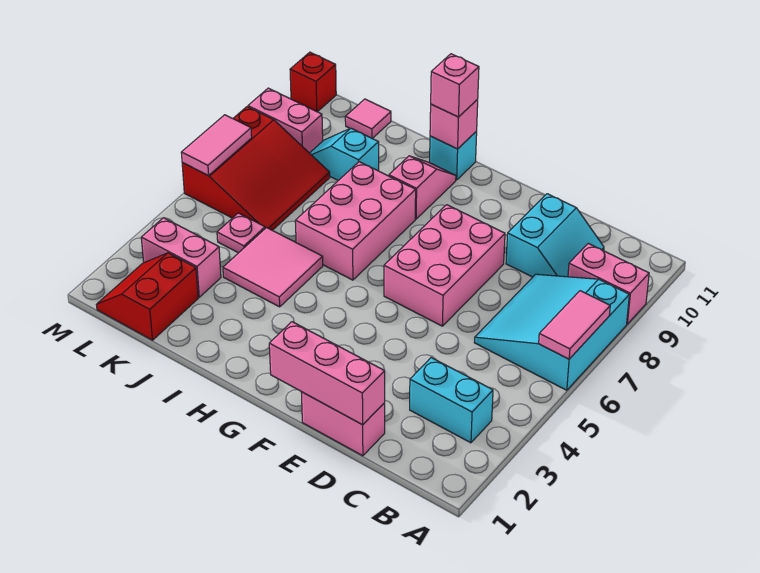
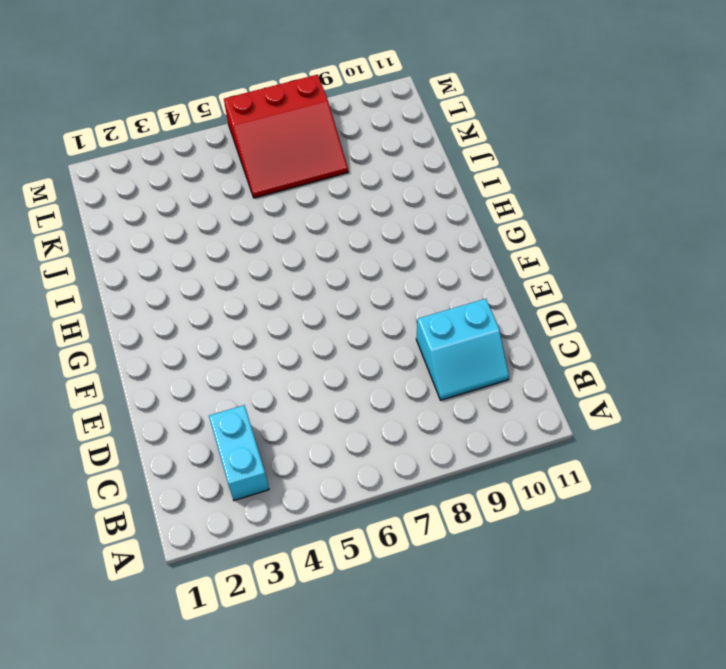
none -> cyan 3x3 slope [474,274,629,390]
none -> pink 1x2 brick [568,243,649,324]
none -> pink 1x2 brick [301,392,385,456]

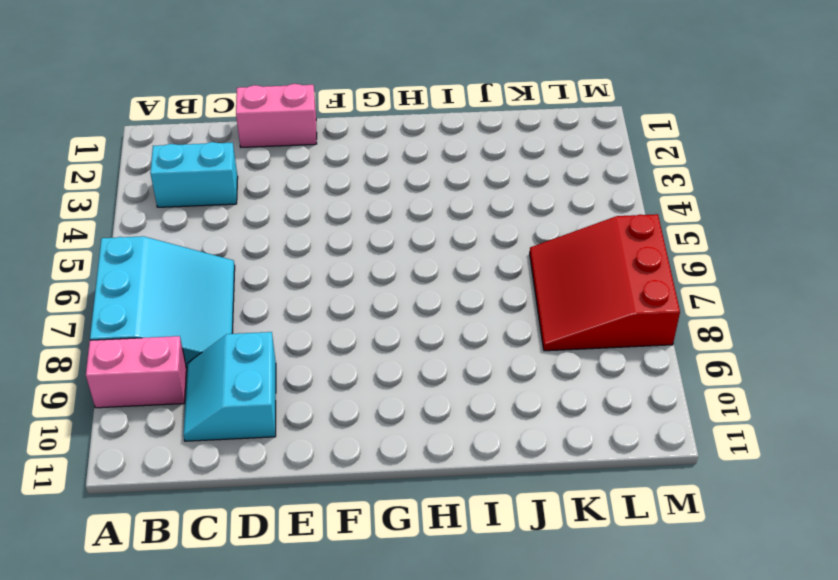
none -> pink 2x3 brick [384,205,505,326]
none -> pink 2x3 brick [295,162,416,280]
none -> pink 1x2 slope [389,156,456,219]

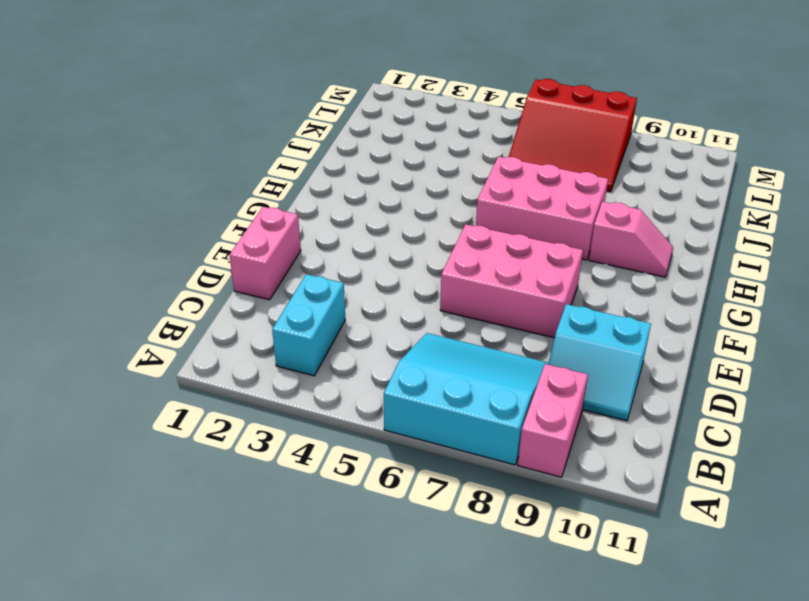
none -> cyan 1x1 brick [430,131,477,180]
none -> pink 2x2 tile [223,228,323,307]
none -> cyan 1x2 slope [310,128,379,180]

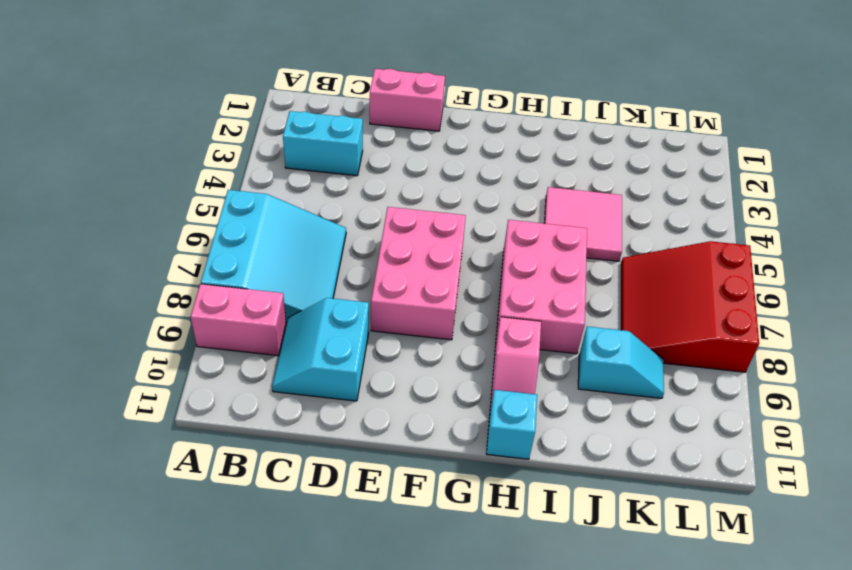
none -> red 2x2 slope [96,253,198,340]
none -> pink 1x2 brick [141,218,221,297]
none -> pink 1x1 plate [217,213,265,253]

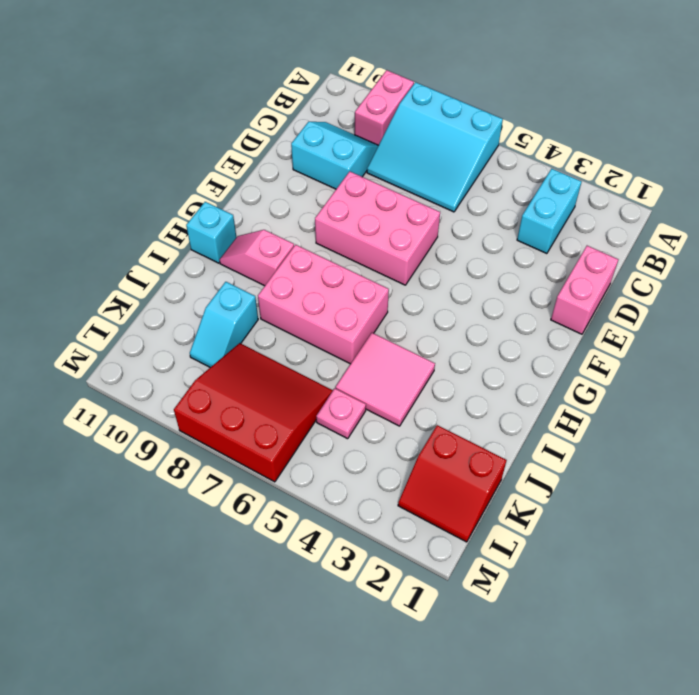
none -> pink 1x2 brick [141,218,221,297]
none -> pink 1x1 tile [345,99,391,139]
none -> pink 1x2 brick [248,88,323,153]

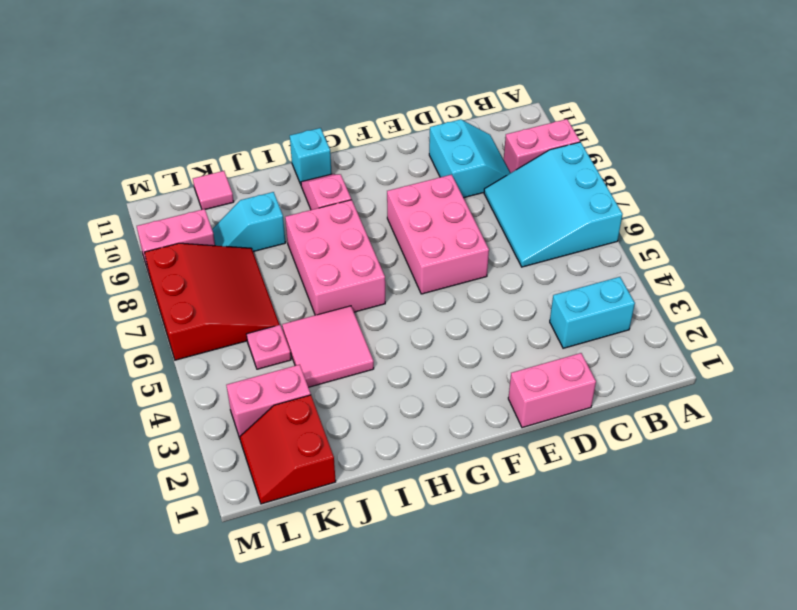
none -> red 1x1 brick [290,52,336,112]
none -> pink 1x2 tile [539,291,610,359]
none -> pink 1x3 brick [269,322,385,425]

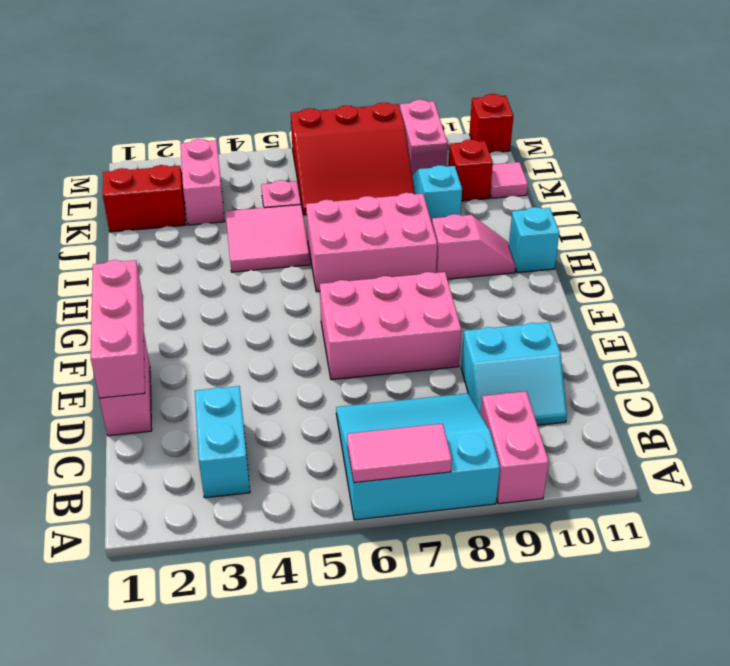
red 1x1 brick [448,139,493,201] -> none
none -> pink 1x1 brick [430,100,478,149]
none -> pink 1x2 tile [181,115,252,176]
none -> pink 1x1 brick [431,54,479,117]

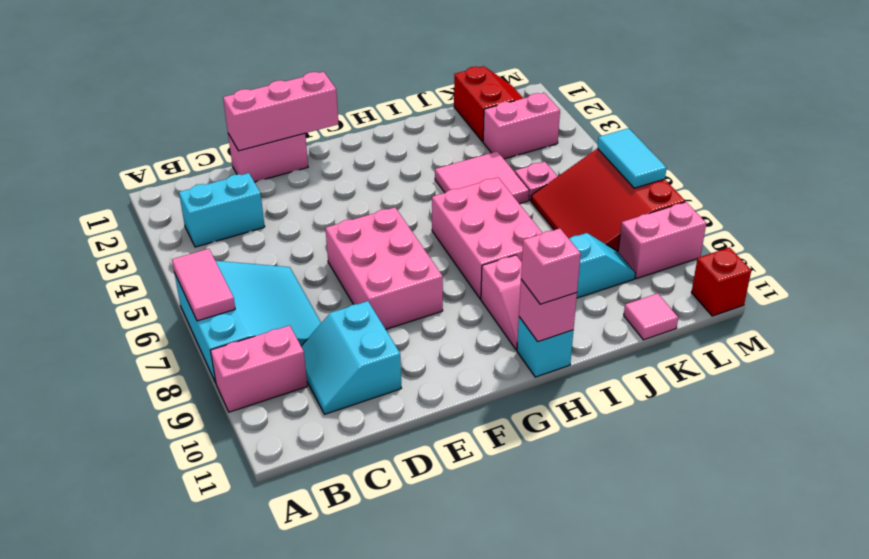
cyan 1x2 tile [598,128,666,188] -> pink 1x2 tile [181,115,252,176]

